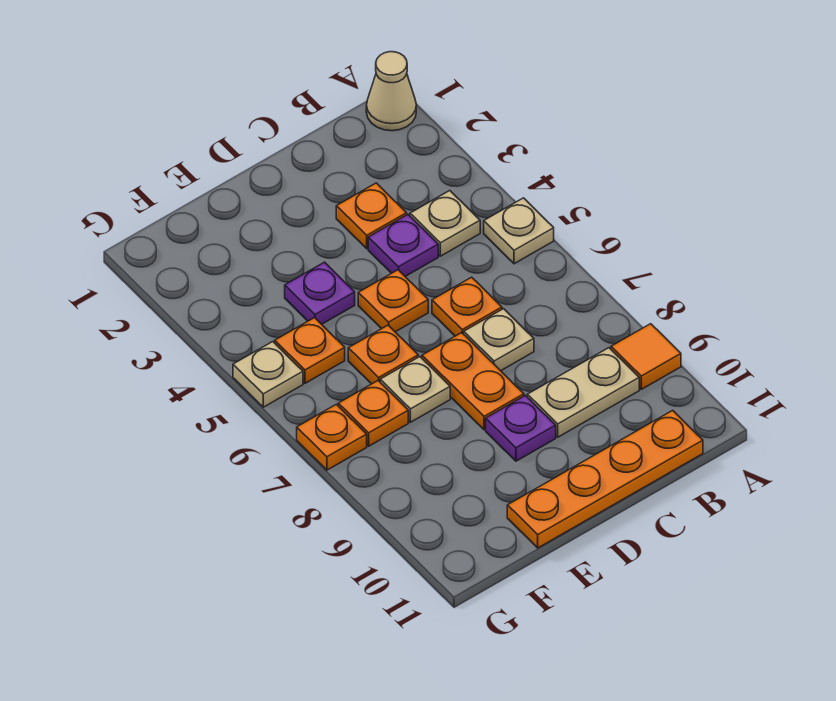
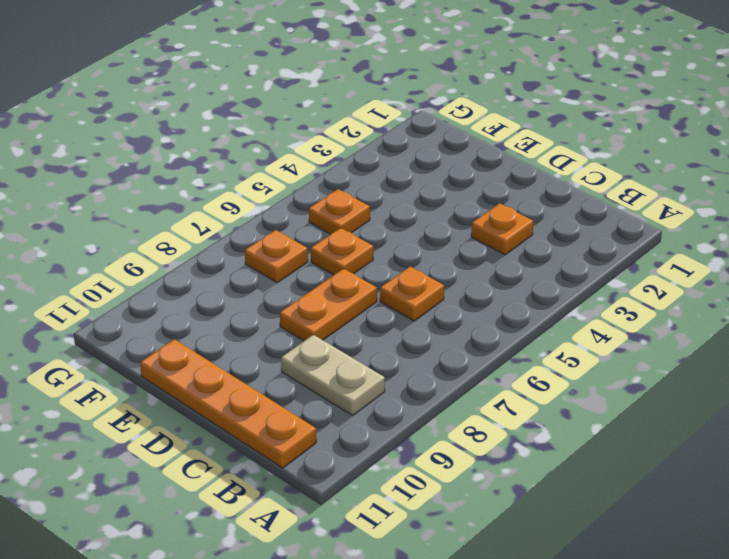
none -> tan 1x1 cone [366,52,416,131]
none -> tan 1x1 plate [484,198,554,264]
none -> orange 1x1 tile [611,324,681,389]

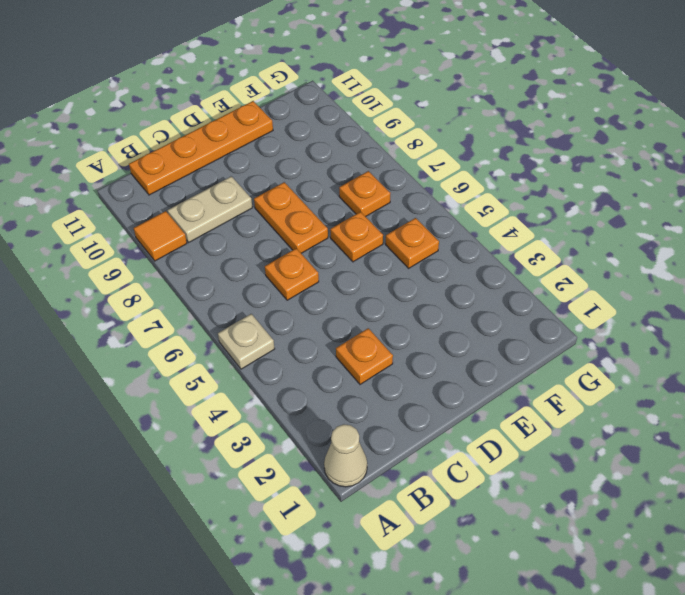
none -> tan 1x1 plate [410,191,480,256]
none -> purple 1x1 plate [368,215,438,276]
none -> tan 1x1 plate [464,309,534,371]

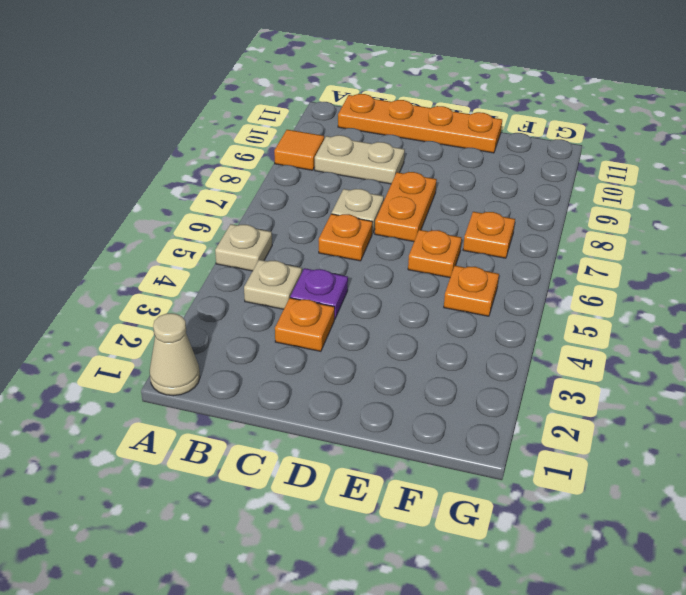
none -> orange 1x1 plate [358,270,428,332]
none -> purple 1x1 plate [486,395,556,461]
none -> purple 1x1 plate [285,262,355,324]

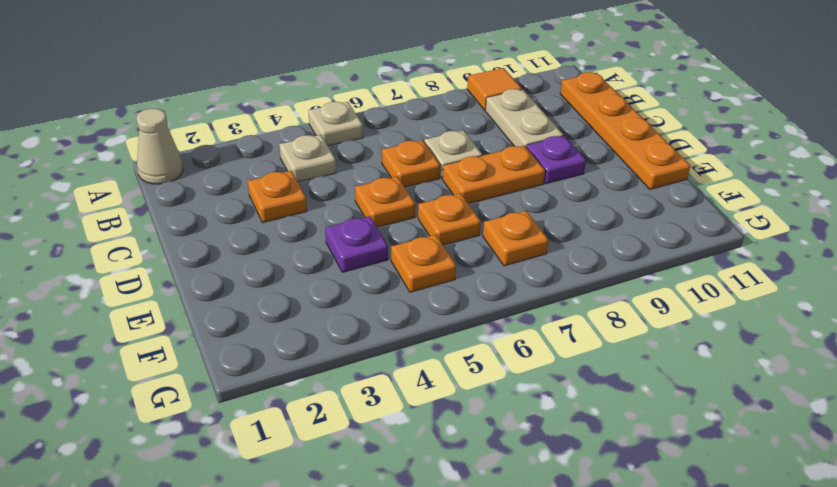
none -> purple 1x1 plate [368,215,438,276]
none -> tan 1x1 plate [380,357,450,422]
none -> tan 1x1 plate [233,342,303,407]

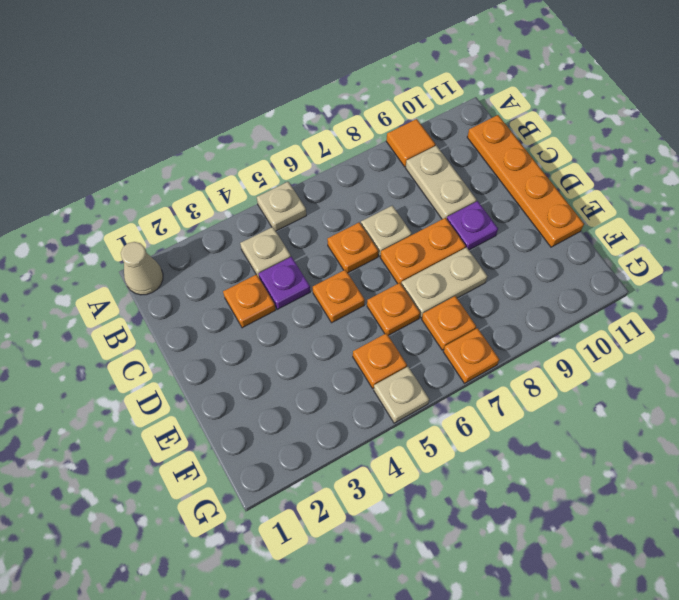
tan 1x2 plate [401,247,487,318] -> tan 1x1 plate [380,357,450,422]
none -> purple 1x1 plate [285,262,355,324]

